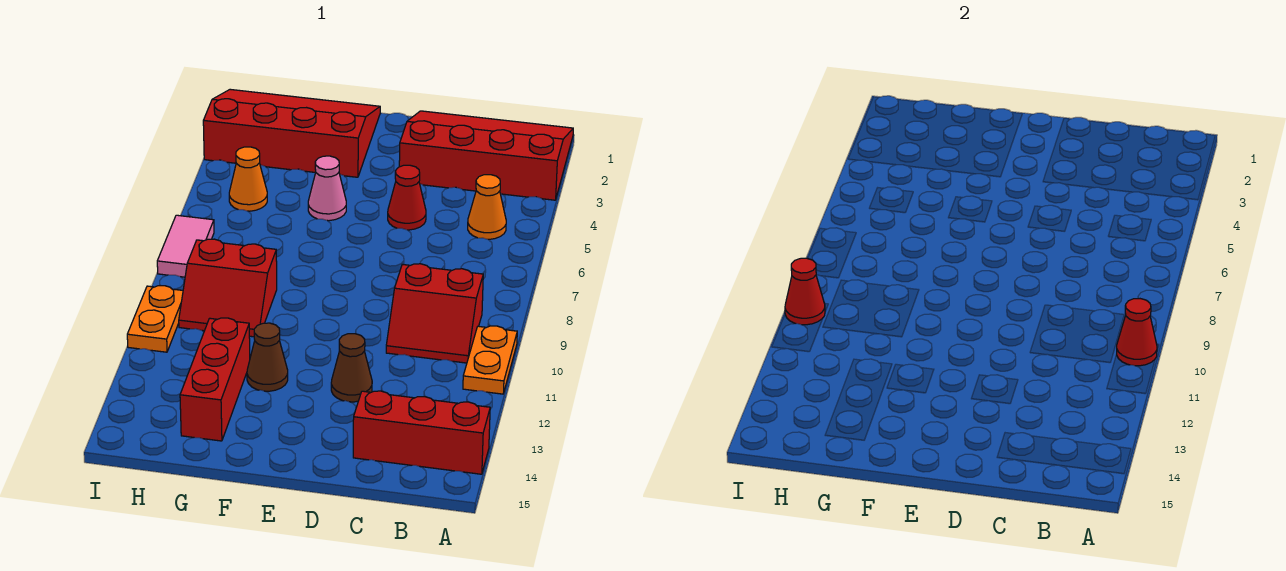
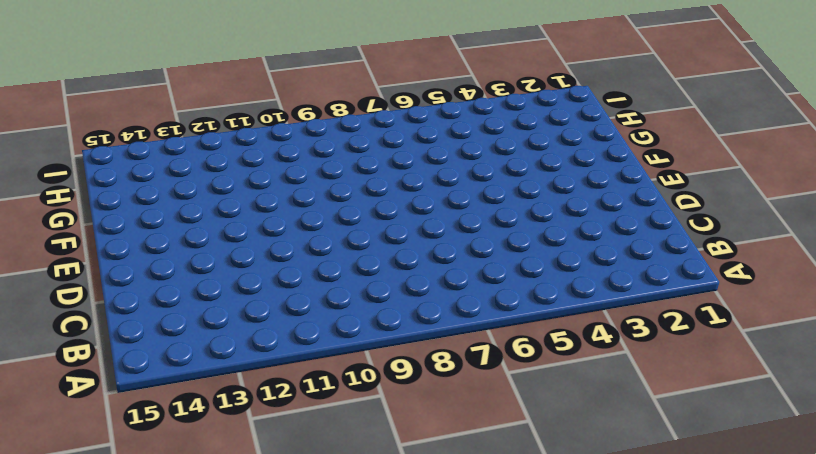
none -> red 3x4 slope [399,111,573,200]
none -> orange 1x2 plate [463,326,517,394]
none -> red 1x3 brick [353,391,490,474]

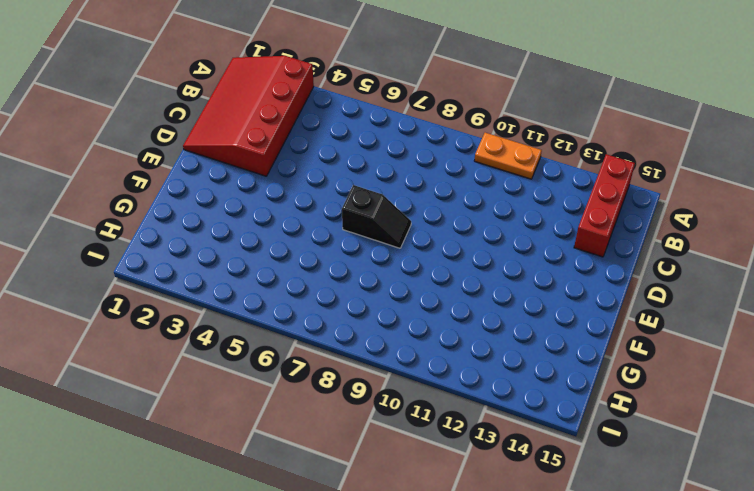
black 1x2 slope [342,185,411,248] -> none
none -> orange 1x1 cone [468,175,506,239]
none -> red 2x2 slope [386,264,483,363]
none -> red 1x1 cone [388,165,426,230]

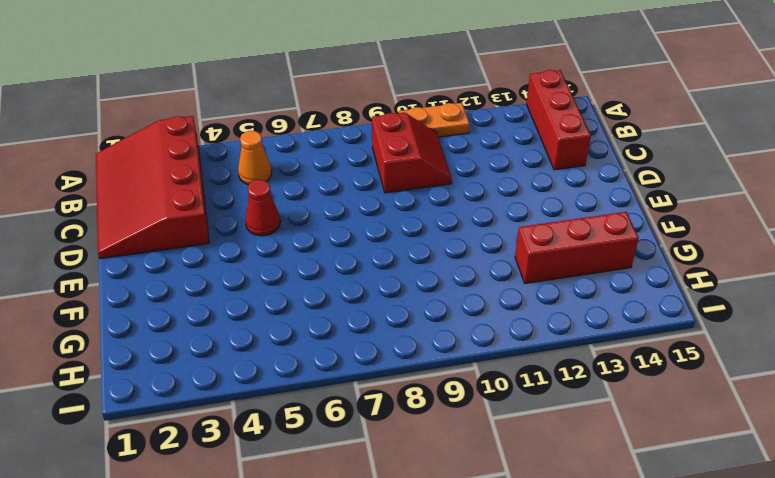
none -> brown 1x1 cone [331,334,372,402]
none -> red 3x4 slope [203,89,380,177]
none -> pink 1x1 cone [308,156,346,221]

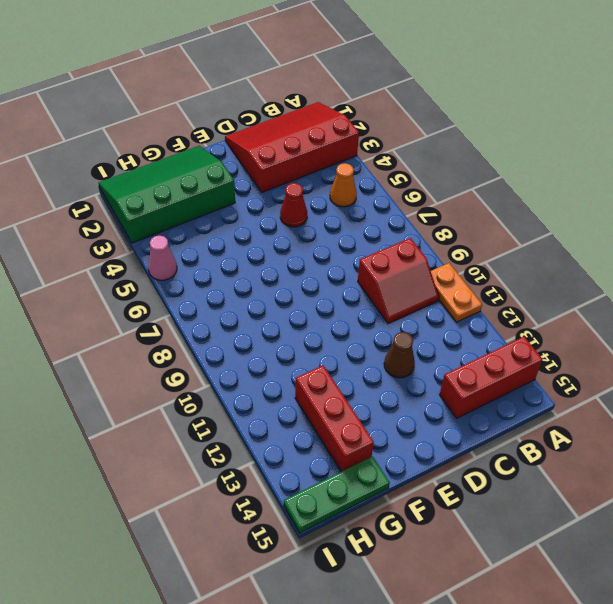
green 3x4 slope [99,146,235,243] -> red 3x4 slope [203,89,380,177]
green 1x3 plate [284,456,390,533] -> none
pink 1x1 cone [148,236,177,280] -> pink 1x1 cone moved to [308,156,346,221]
none -> brown 1x1 cone [247,323,288,391]
none -> red 2x2 slope [179,239,277,337]
none -> orange 1x1 cone [229,147,267,211]

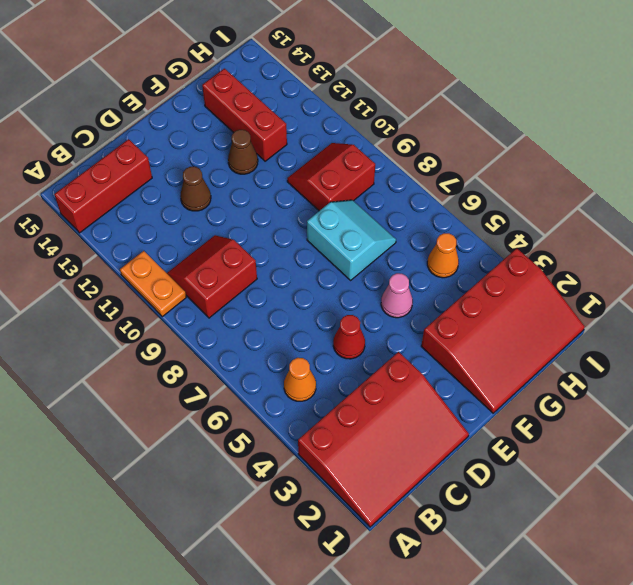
cyan 2x2 slope [307,200,396,280] -> none
none -> pink 1x2 tile [157,215,214,277]
none -> orange 1x2 plate [127,286,183,352]
none -> red 1x1 cone [1117,299,1157,366]

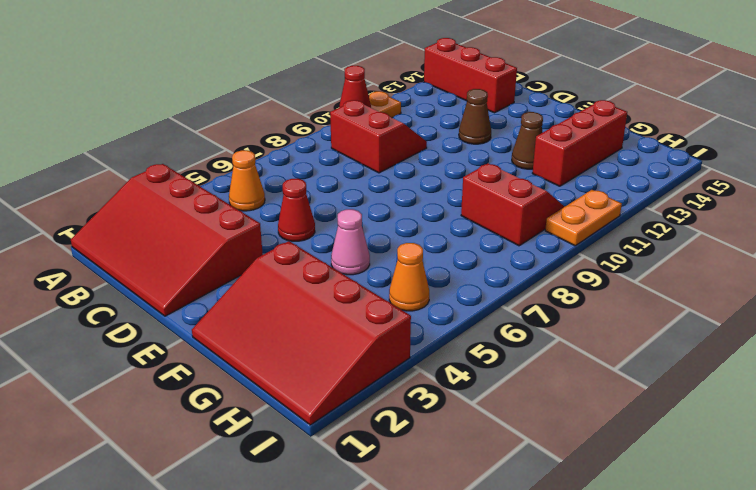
none -> pink 1x2 tile [157,215,214,277]
none -> red 1x1 cone [785,258,825,325]

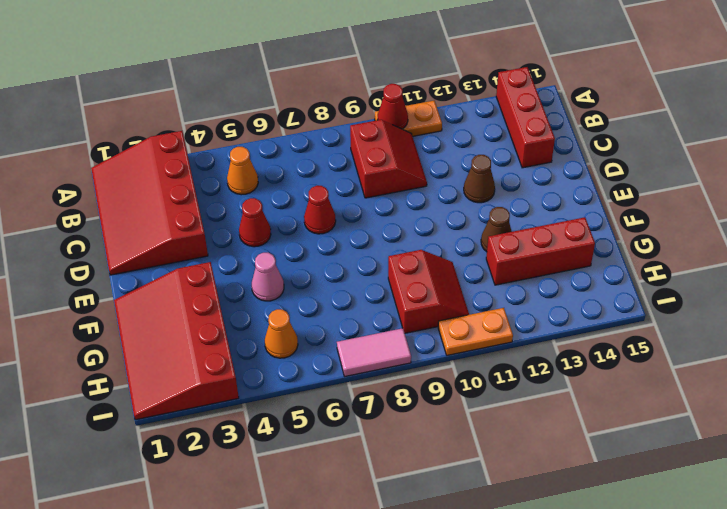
red 1x1 cone [304,186,336,234] -> red 1x1 cone moved to [785,258,825,325]

